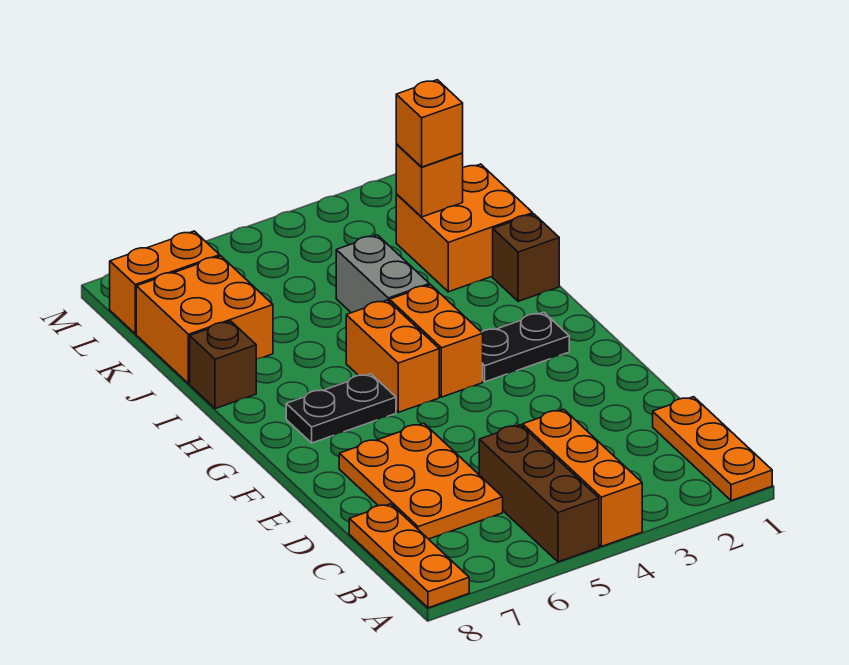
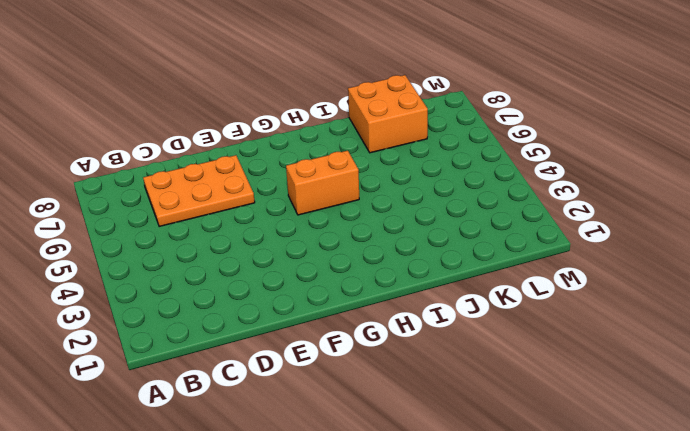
none -> orange 1x3 plate [653,397,772,501]
none -> orange 1x3 brick [523,409,642,547]
none -> brown 1x3 brick [479,425,599,562]

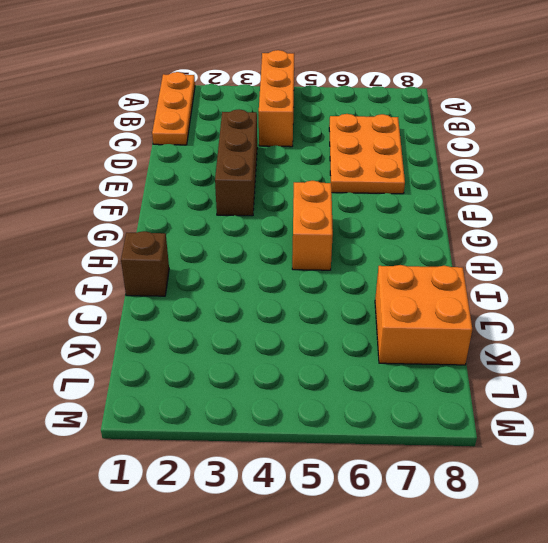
brown 1x3 brick [215,110,257,216] -> brown 1x3 brick moved to [479,425,599,562]
none -> orange 1x3 plate [349,504,469,608]
none -> black 1x2 plate [482,312,569,382]
none -> orange 1x2 brick [390,285,483,397]

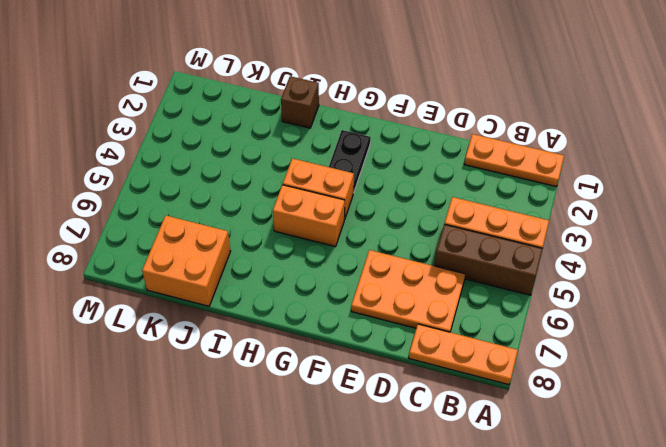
none -> black 1x2 plate [286,374,396,443]
none -> grey 1x2 brick [336,235,429,313]
none -> brown 1x1 brick [190,321,256,409]

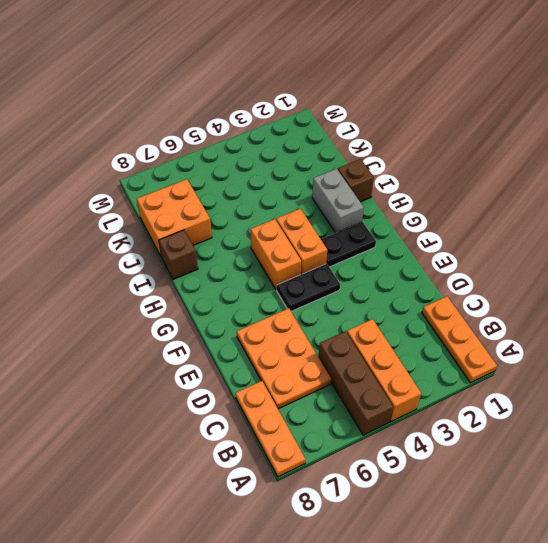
black 1x2 plate [277,264,340,311] -> black 1x2 plate moved to [286,374,396,443]
grey 1x2 brick [312,169,364,233] -> grey 1x2 brick moved to [336,235,429,313]
none -> orange 2x2 brick [396,164,533,292]
none -> orange 1x2 brick [110,231,220,334]
none -> orange 1x1 brick [396,144,463,217]

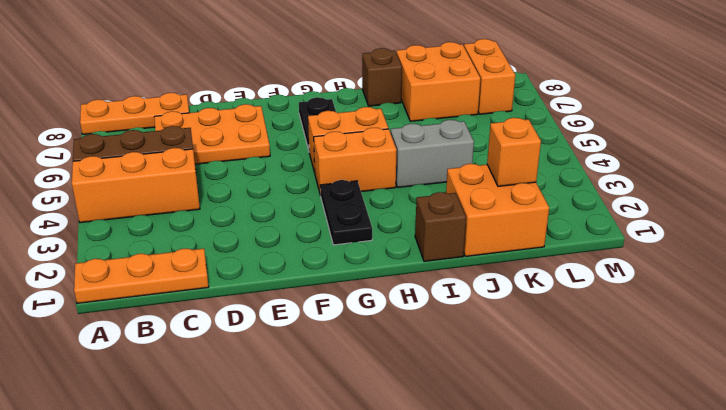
none -> orange 1x1 brick [396,80,463,167]

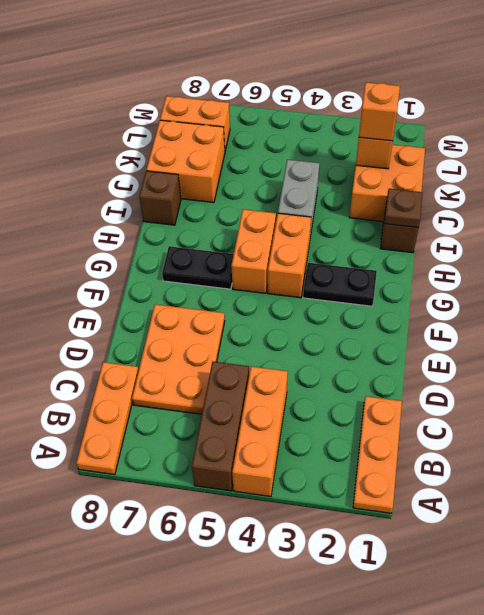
brown 1x1 plate [384,189,423,228] -> none

